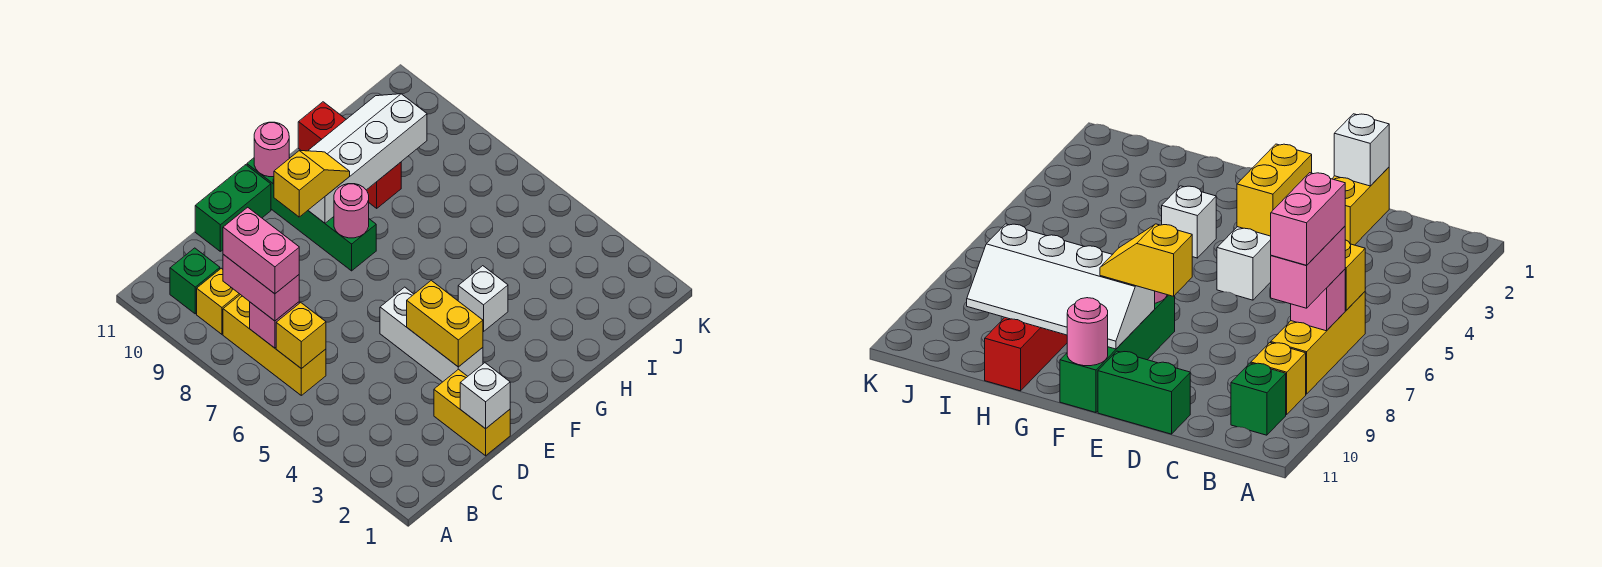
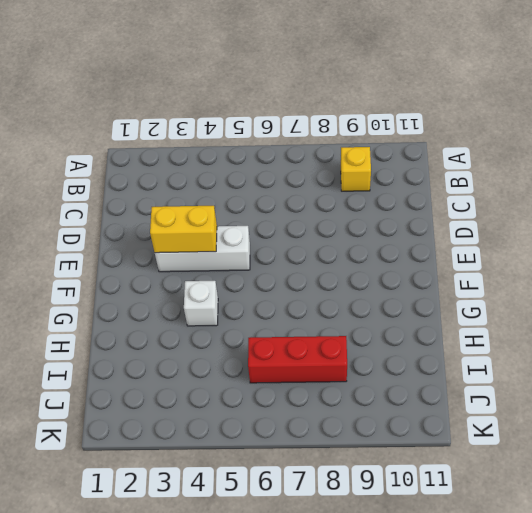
red 1x3 brick [248,336,347,383] -> red 1x3 brick moved to [298,102,401,208]
none -> yellow 1x3 brick [223,295,326,395]
none -> green 1x1 brick [170,248,220,314]
none -> yellow 1x2 brick [434,369,510,456]

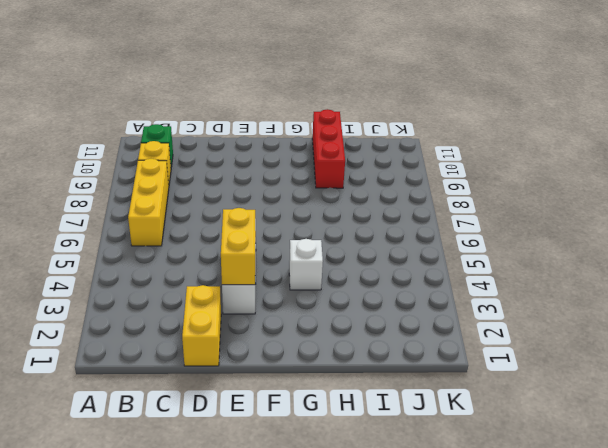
none -> green 1x2 brick [195,165,271,251]
none -> green 1x4 brick [247,157,376,271]
none -> yellow 1x1 brick [276,303,326,369]

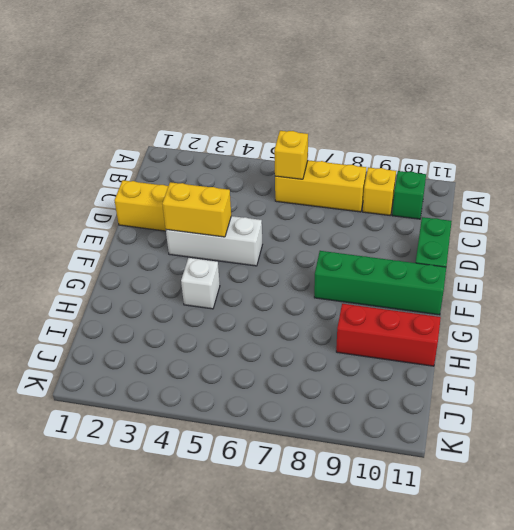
none -> pink 1x1 brick [250,302,299,348]
none -> white 1x1 brick [460,363,510,429]
none -> pink 1x1 round brick [334,184,369,238]

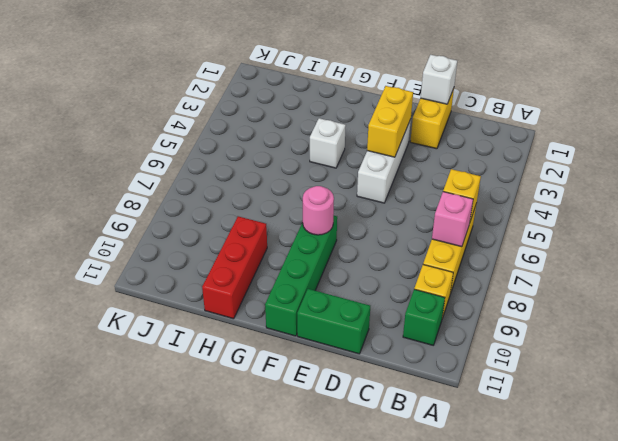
none -> white 2x4 slope [273,94,427,223]
none -> pink 1x1 round brick [254,122,289,177]
none -> pink 1x2 brick [223,255,299,321]

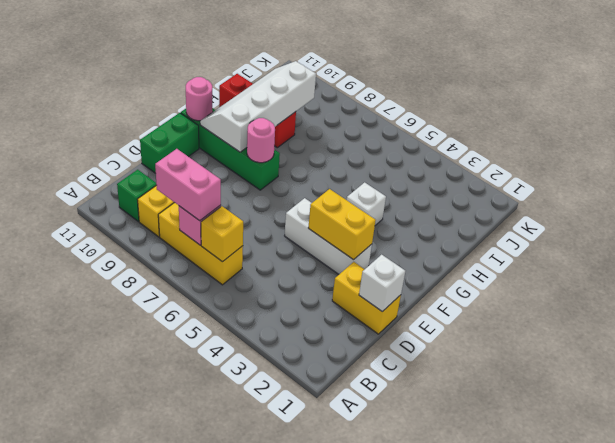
none -> yellow 1x2 slope [274,151,350,217]
none -> pink 1x2 brick [223,207,299,294]

